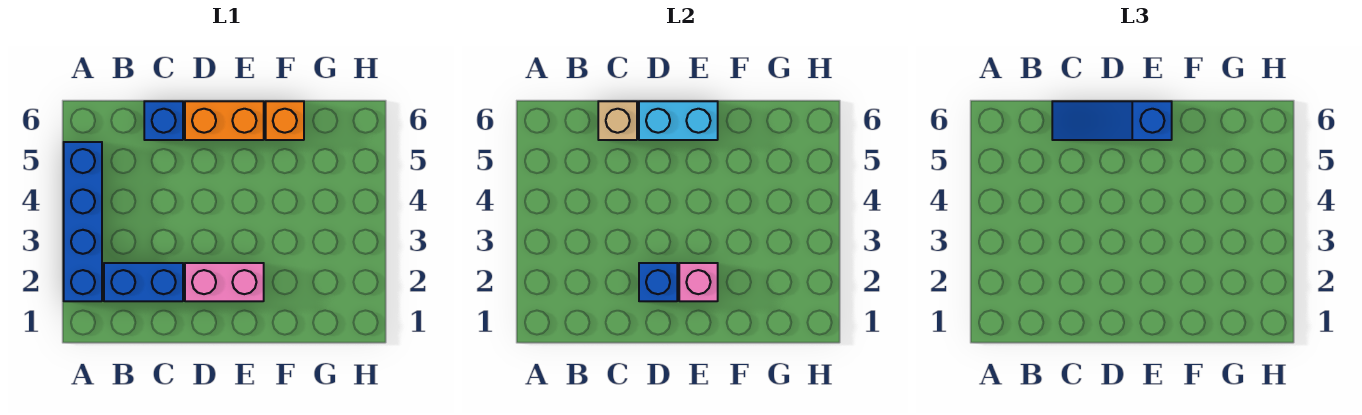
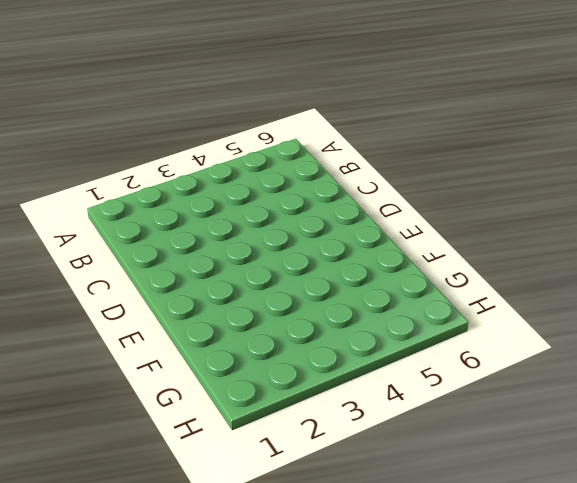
none -> blue 1x4 brick [64,142,102,301]
none -> blue 1x2 brick [104,263,183,301]

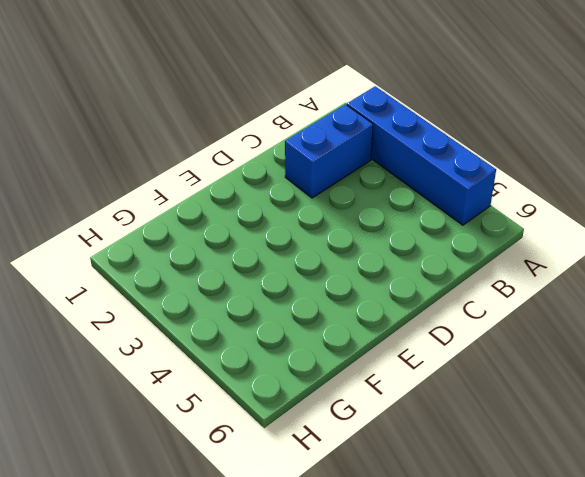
none -> blue 1x1 brick [144,101,183,140]
none -> pink 1x2 brick [185,263,264,301]

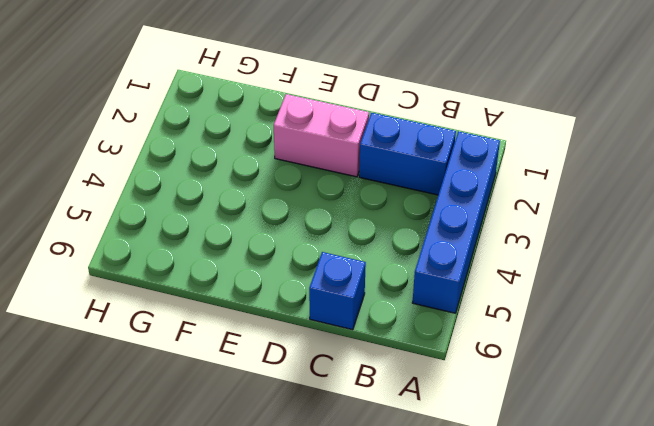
none -> orange 1x2 brick [185,101,264,140]
none -> orange 1x1 brick [266,101,304,140]

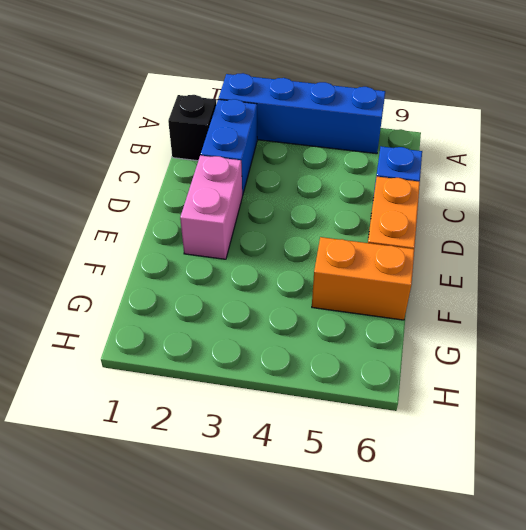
black 1x1 brick [168,95,216,161] -> none
orange 1x2 brick [312,237,414,320] -> orange 1x1 brick [266,101,304,140]
none -> tan 1x1 brick [598,101,637,140]
none -> blue 1x1 brick [639,263,677,301]

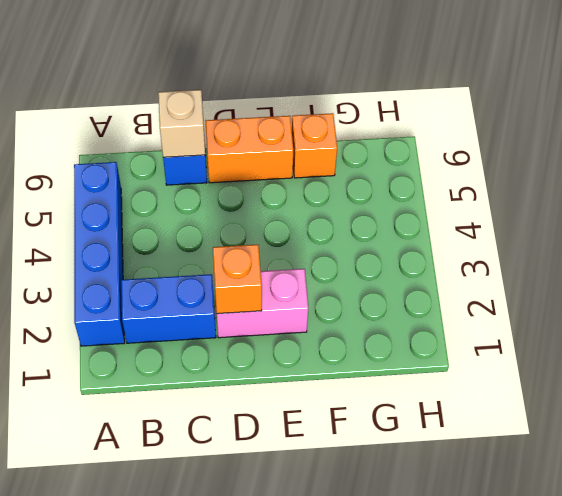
orange 1x1 brick [213,245,262,314] -> blue 1x1 brick [639,263,677,301]
none -> cyan 1x2 brick [639,101,718,140]
none -> pink 1x1 brick [679,263,718,301]

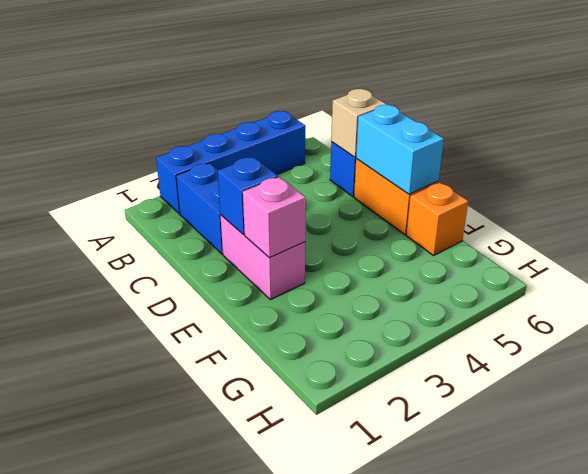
none -> blue 1x3 slope [1052,101,1172,140]

